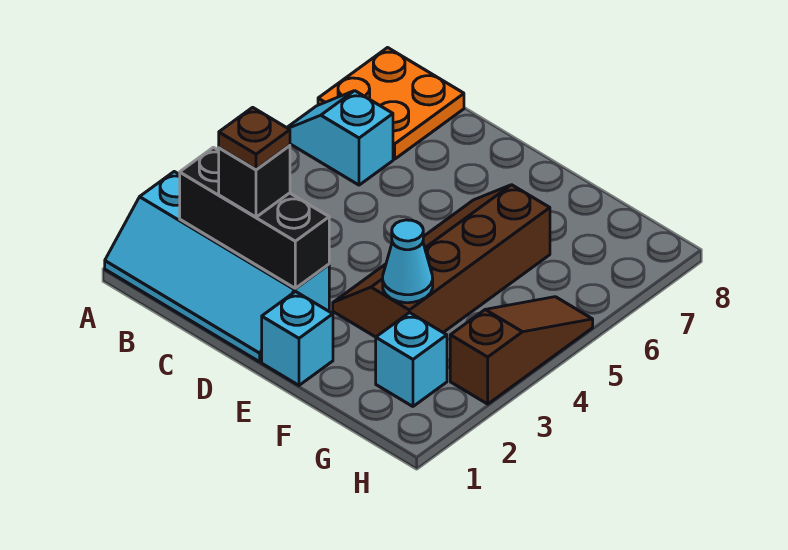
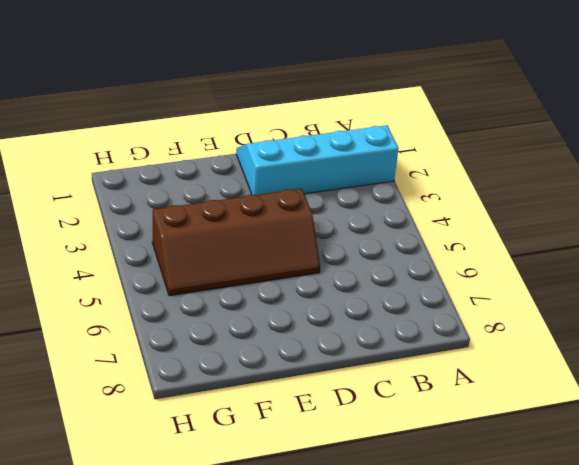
brown 2x4 slope [152,189,320,296] -> brown 2x4 slope turned to [333,185,550,337]
none -> cyan 1x2 slope [287,91,393,185]
none -> orange 2x2 plate [318,48,464,159]

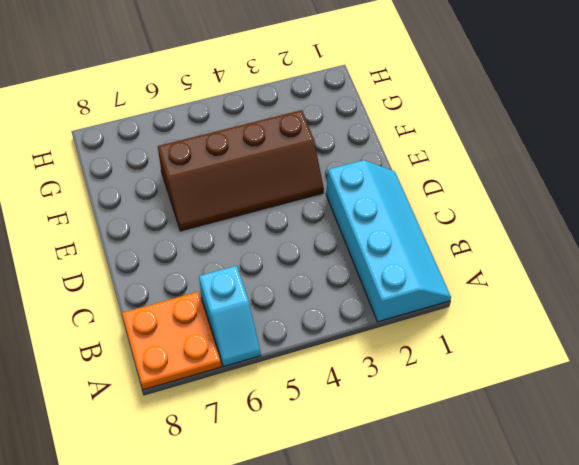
none -> cyan 1x1 brick [262,292,333,385]
none -> cyan 1x1 brick [376,313,447,406]

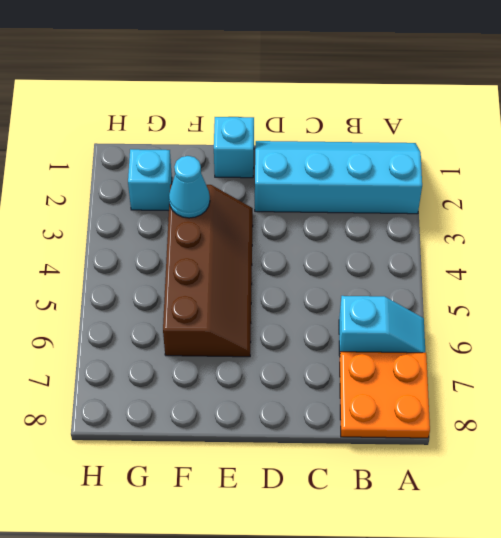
none -> brown 1x3 slope [450,297,593,404]
none -> black 1x3 brick [180,147,329,288]

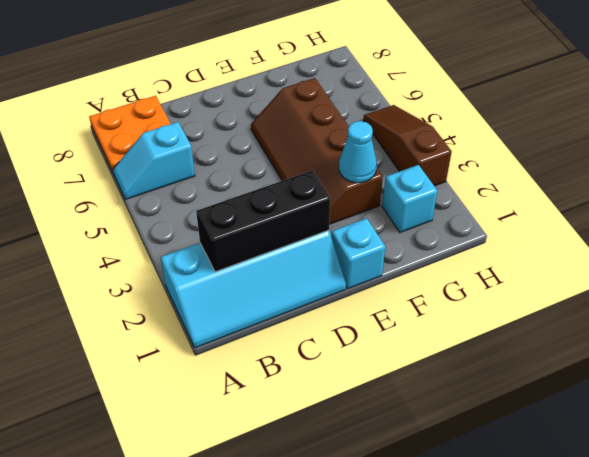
none -> black 1x1 brick [219,145,290,217]
none -> brown 1x1 plate [219,107,290,169]

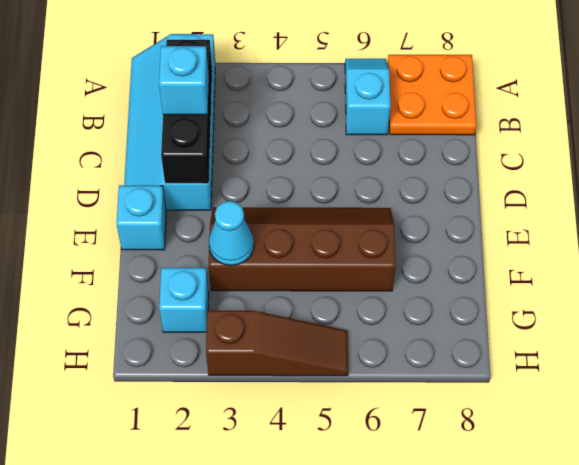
cyan 1x1 brick [159,46,209,115] -> black 1x1 brick [219,145,290,217]
none -> brown 1x1 plate [219,107,290,169]

